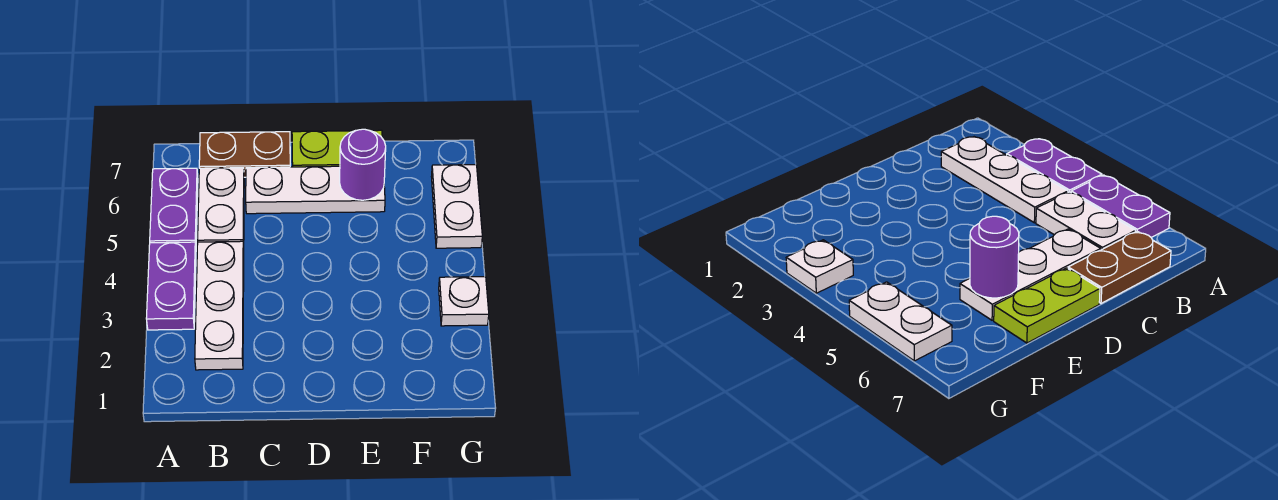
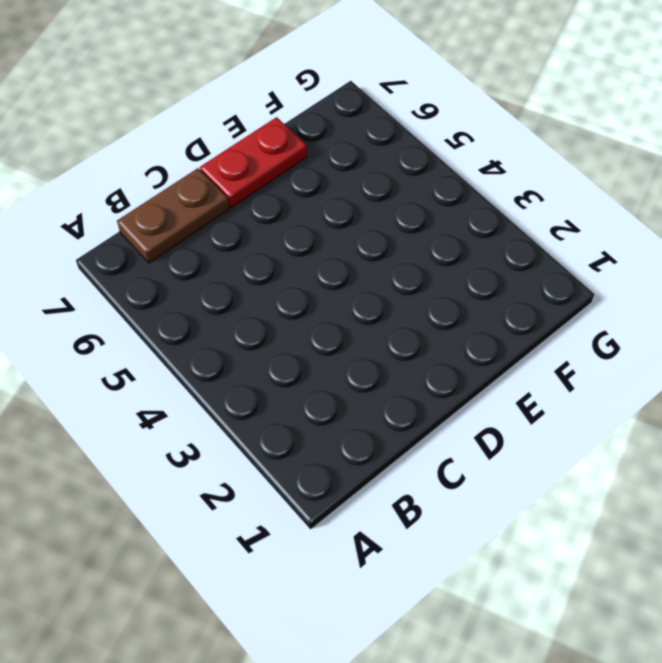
red 1x2 plate [200,117,307,208] -> lime 1x2 plate [292,130,382,167]
none -> purple 1x2 plate [146,242,196,330]
none -> purple 1x2 plate [150,168,198,245]

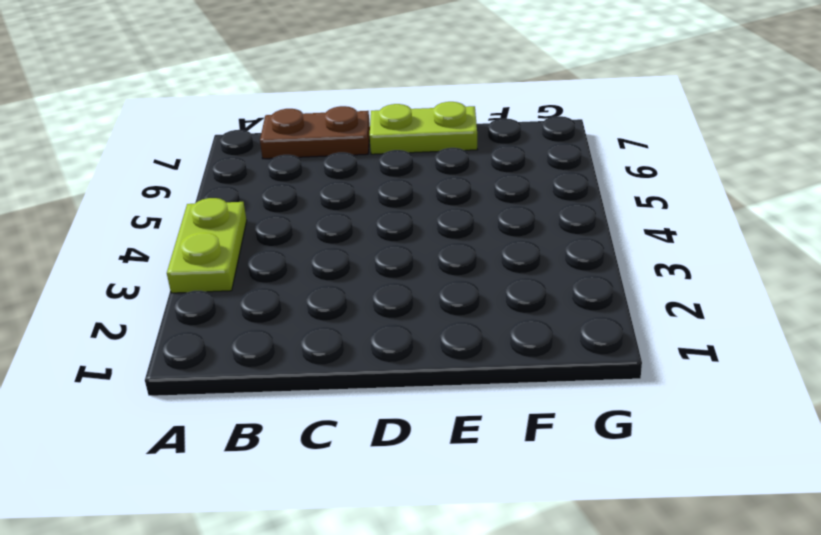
lime 1x2 plate [167,198,247,293] -> purple 1x2 plate [146,242,196,330]
none -> purple 1x2 plate [150,168,198,245]
none -> white 1x3 plate [195,241,244,370]

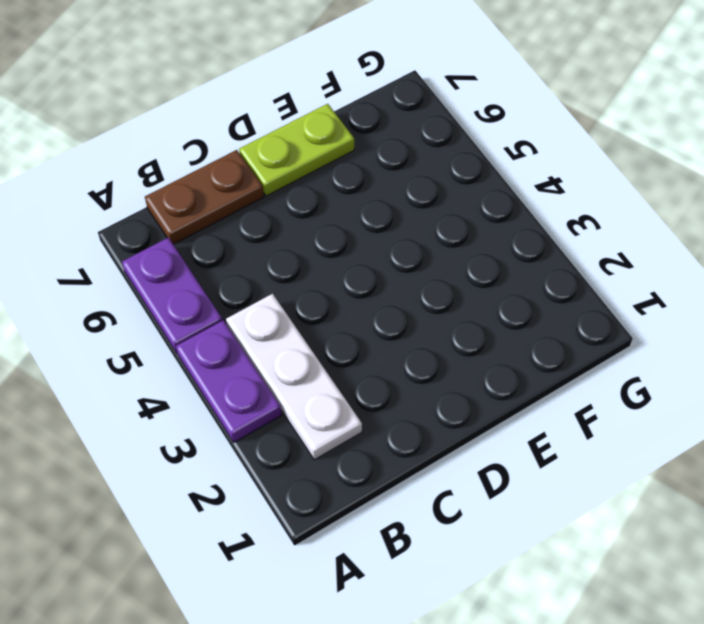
none -> white 1x2 plate [198,168,244,247]
none -> white 1x3 plate [246,166,385,214]

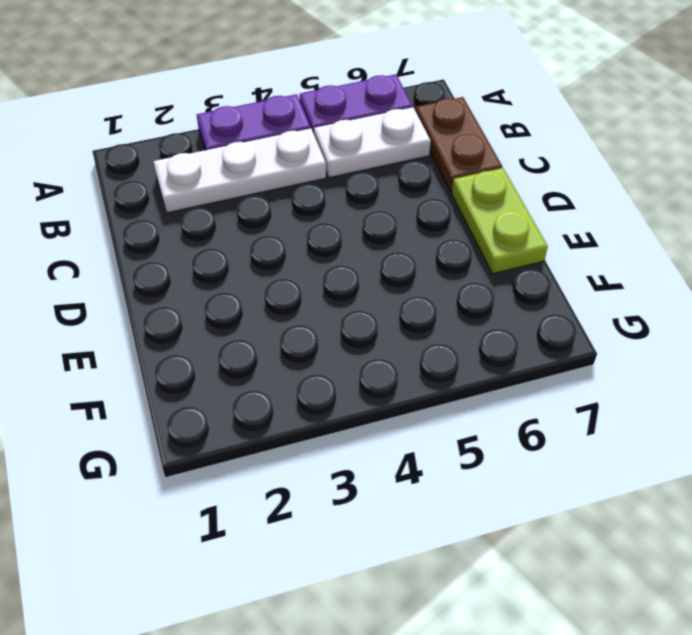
none -> white 1x3 plate [246,166,385,214]
none -> white 1x1 plate [439,277,489,326]

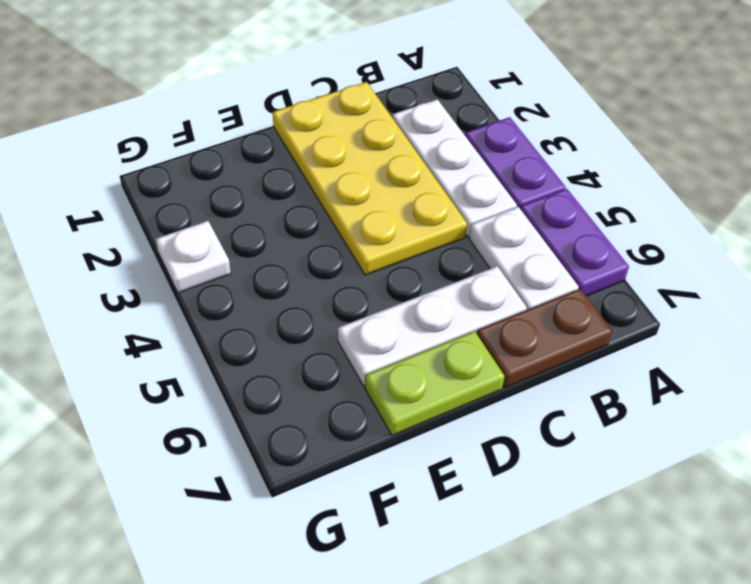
yellow 2x4 plate [273,82,467,275] -> none
none -> white 1x2 plate [431,165,482,248]
none -> purple 1x1 round brick [340,129,386,200]

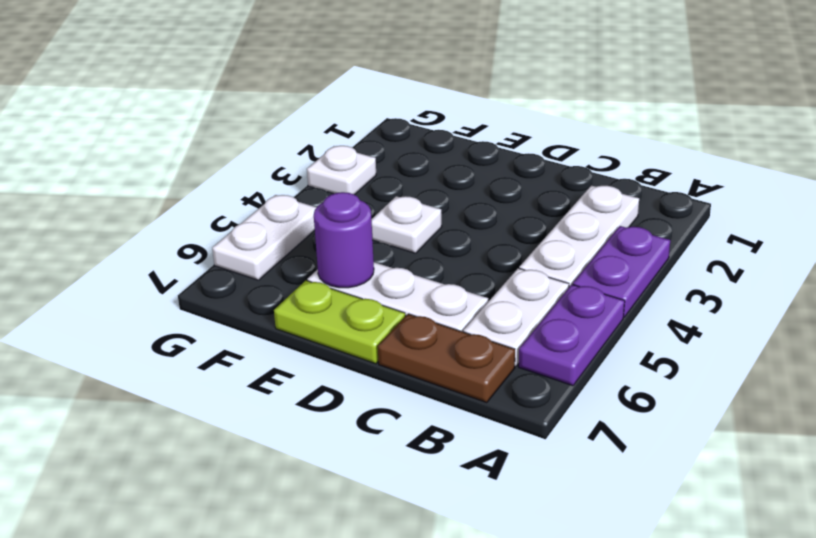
white 1x1 plate [371,196,442,253] -> none

